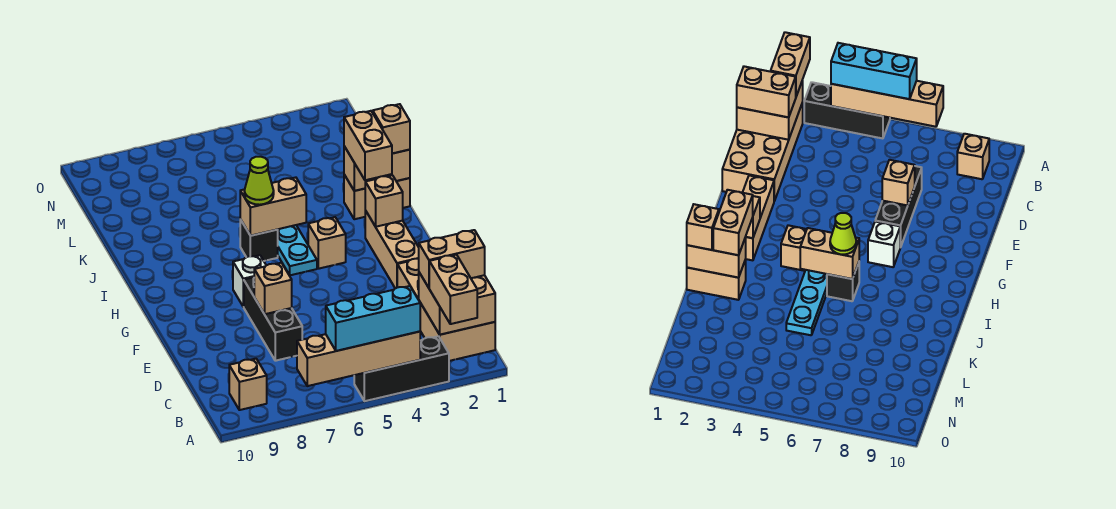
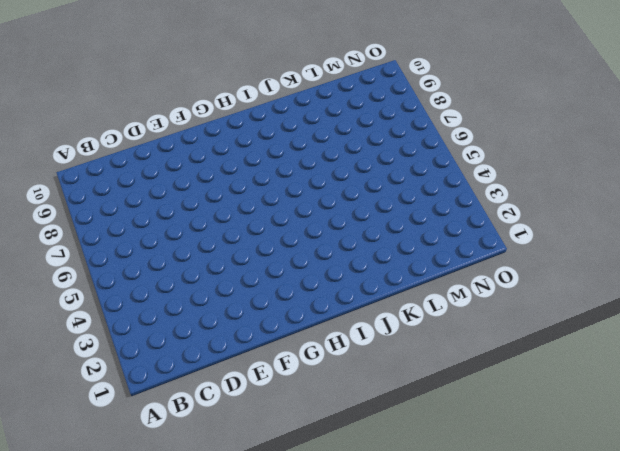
none -> black 1x3 brick [354,336,449,401]
none -> tan 2x4 brick [397,259,495,361]
none -> tan 1x1 brick [229,359,267,410]

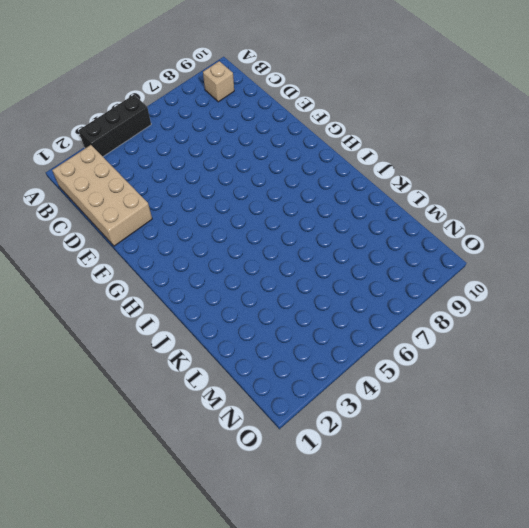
none -> black 1x3 brick [243,277,302,361]
none -> tan 1x3 brick [365,210,419,289]
none -> white 1x1 brick [233,255,266,306]

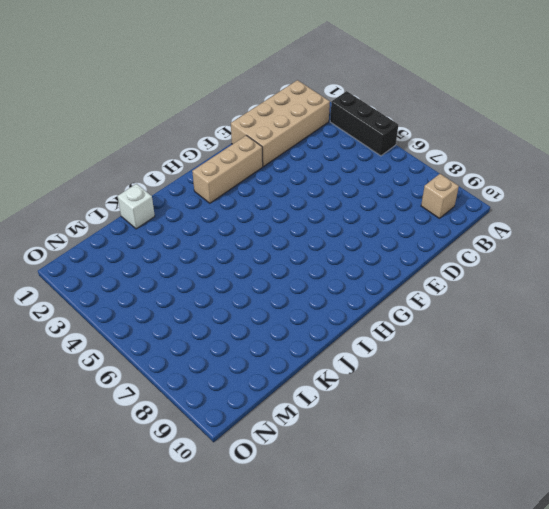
white 1x1 brick [118,184,155,229] -> white 1x1 brick moved to [233,255,266,306]
none -> black 1x3 brick [243,277,302,361]
none -> tan 1x1 brick [308,217,346,269]
none -> cyan 1x4 plate [278,225,317,275]

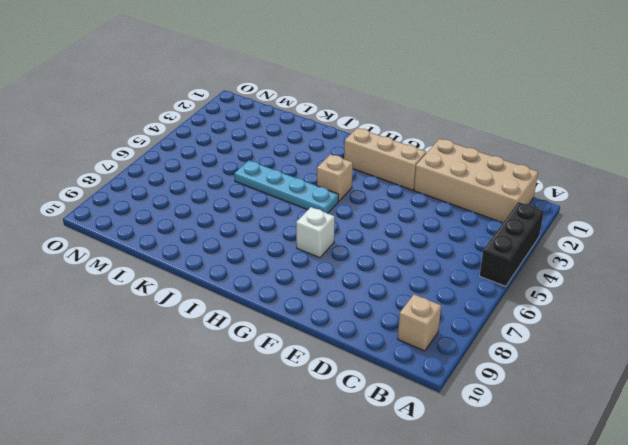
none -> black 1x3 brick [243,277,302,361]
none -> black 1x1 brick [240,219,278,261]
none -> tan 1x2 brick [344,175,410,219]

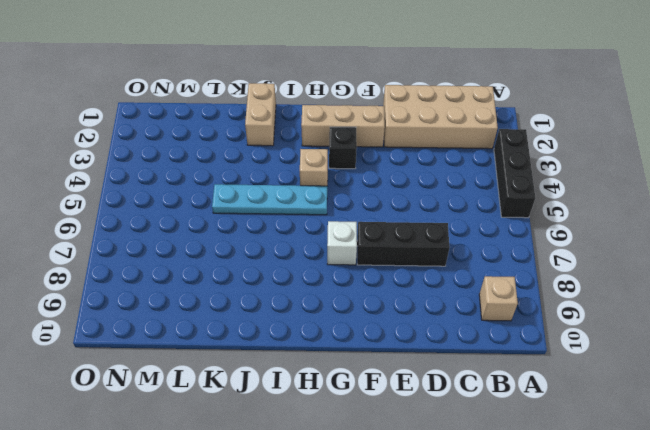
black 1x1 brick [329,127,357,169] -> black 1x1 brick moved to [240,219,278,261]
none -> tan 1x4 brick [297,331,420,386]
none -> tan 2x2 brick [419,273,495,335]
none -> tan 1x1 brick [254,263,292,314]

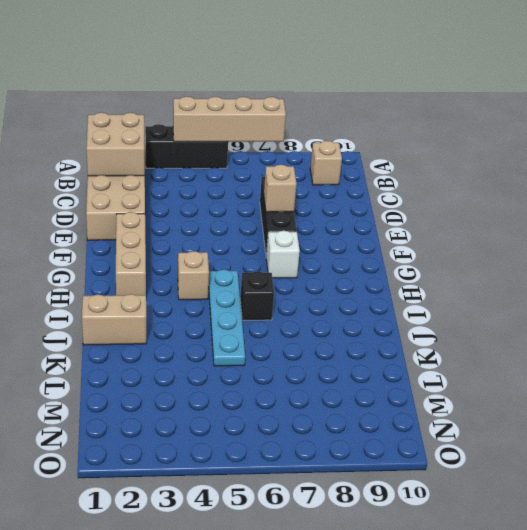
none -> tan 1x1 brick [365,175,403,227]
none -> tan 1x2 brick [240,177,306,236]
none -> tan 1x2 brick [344,146,410,191]

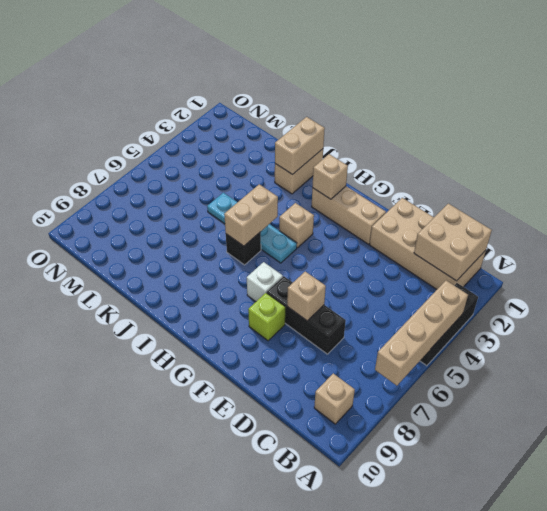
lime 1x1 brick [248,293,285,341] -> none
none -> tan 1x2 brick [429,255,477,324]
none -> cyan 1x3 brick [326,286,420,351]
none -> tan 1x2 brick [419,230,485,288]

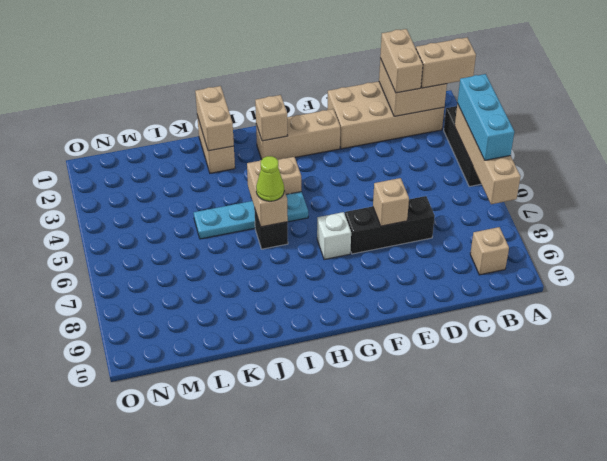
none -> tan 1x2 brick [344,111,392,180]
none -> tan 1x1 brick [373,104,410,154]

